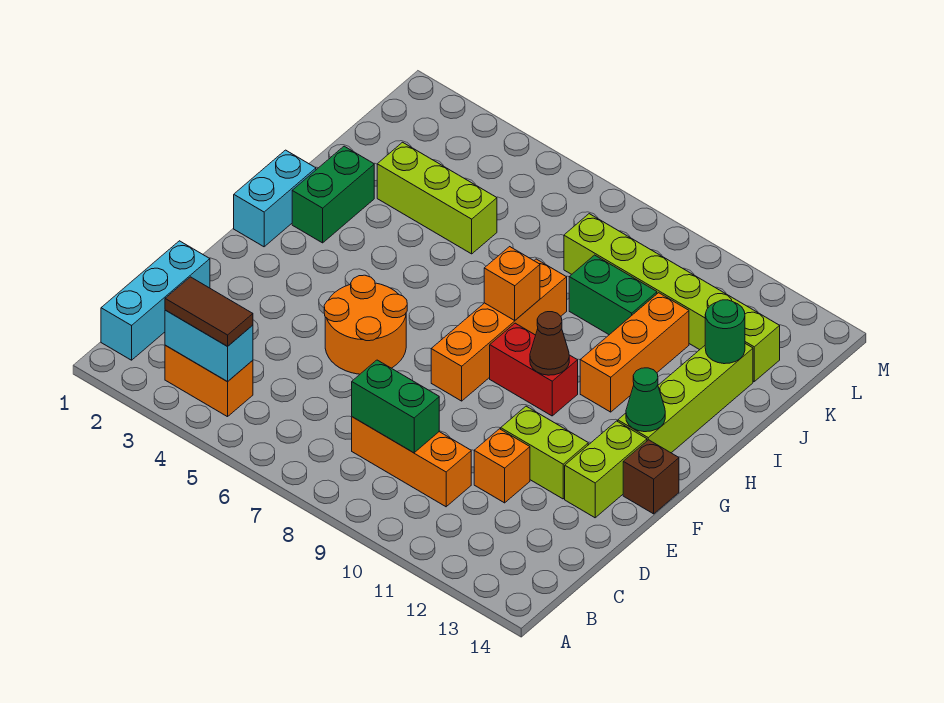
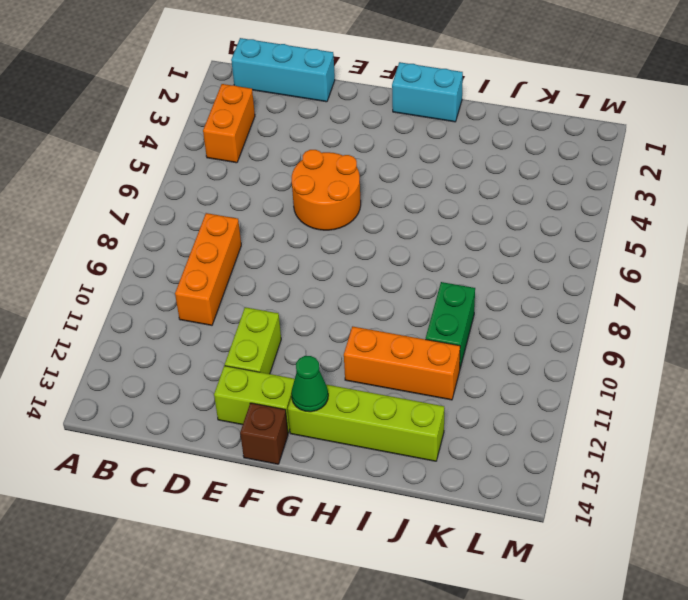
none -> orange 1x1 brick [474,429,530,503]
none -> orange 1x4 brick [431,259,567,401]
none -> red 1x2 brick [490,323,578,416]

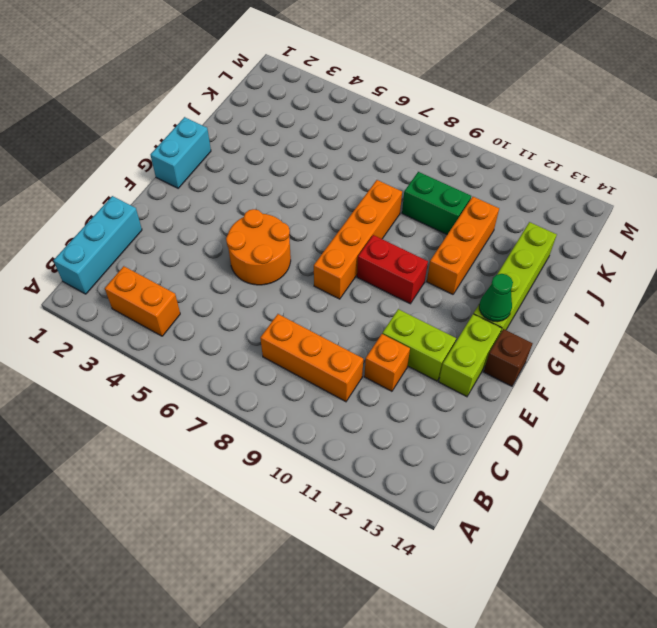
none -> green 1x2 brick [292,146,374,243]
none -> lime 1x3 brick [377,142,497,254]
none -> lime 1x6 brick [564,214,780,381]

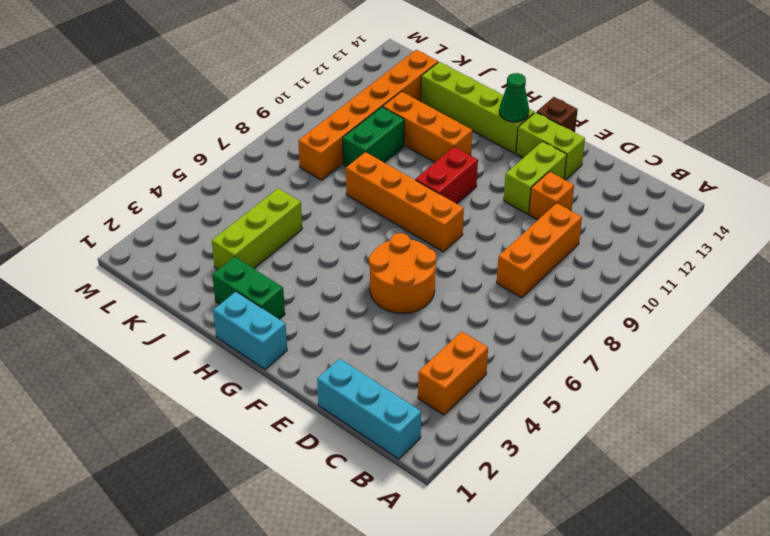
orange 1x6 brick [298,50,438,180] -> lime 1x6 brick [564,214,780,381]
none -> cyan 1x2 brick [165,310,253,381]
none -> green 1x2 brick [352,360,439,453]
none -> brown 1x1 cone [530,312,569,375]

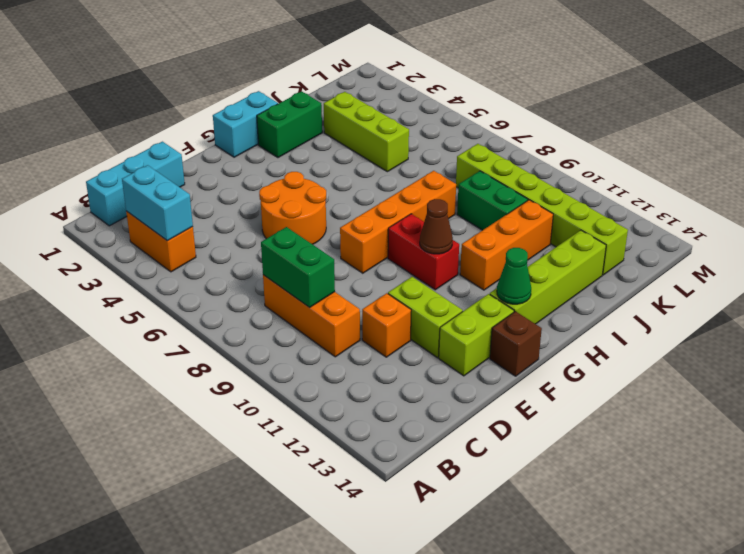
none -> orange 1x1 brick [484,247,540,320]
none -> green 1x1 round brick [705,300,745,364]
none -> brown 1x2 tile [165,277,253,346]

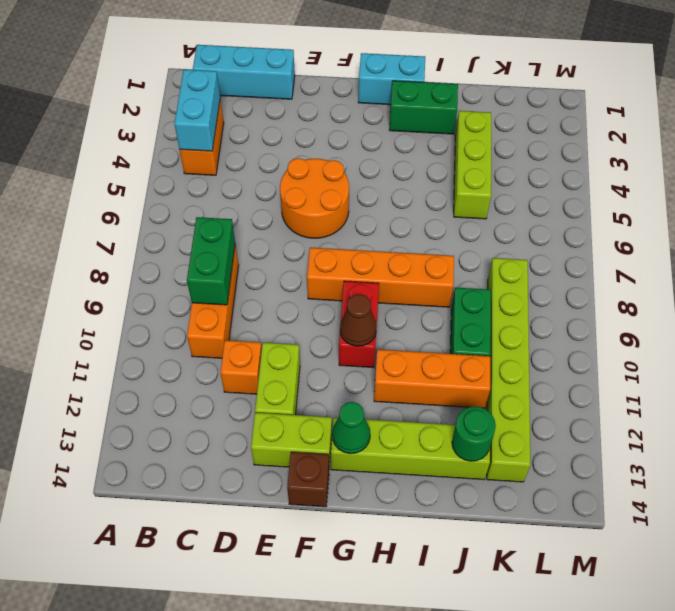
none -> orange 1x1 brick [484,247,540,320]
none -> brown 1x2 tile [165,277,253,346]

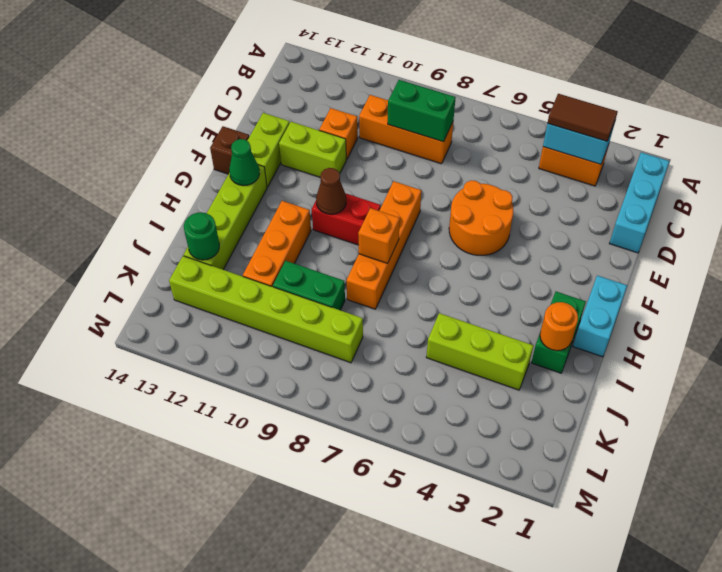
orange 1x1 round brick [540,302,578,351] -> none

